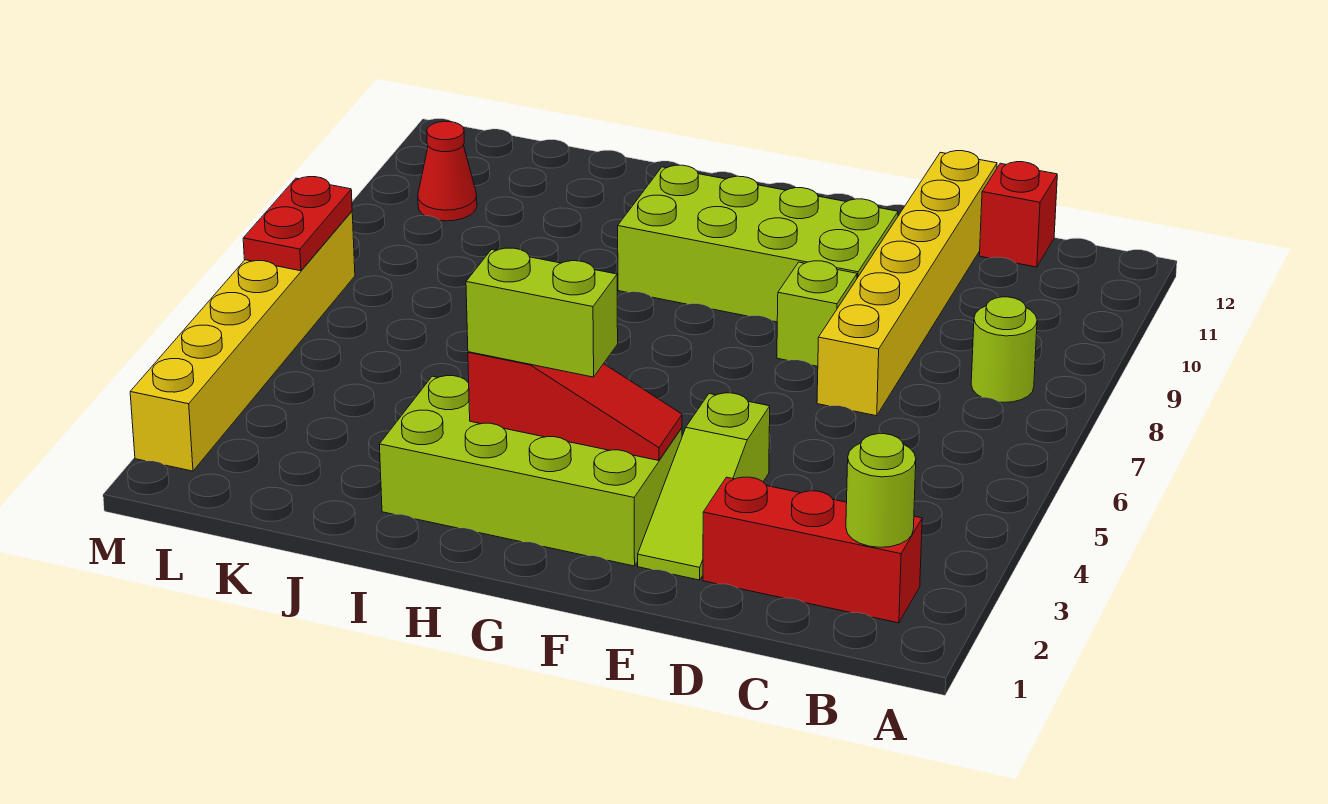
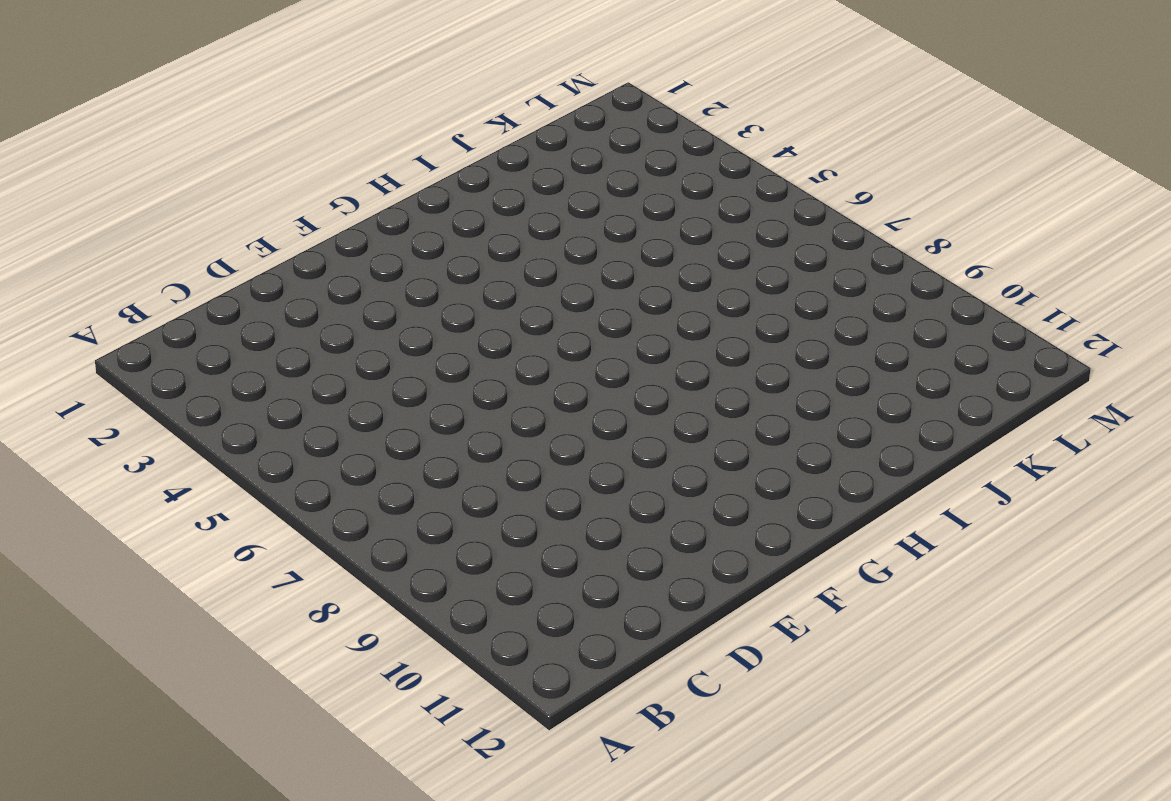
none -> red 1x3 brick [703,477,922,623]
none -> lime 1x1 round brick [971,297,1037,402]
none -> red 1x1 brick [979,162,1057,267]

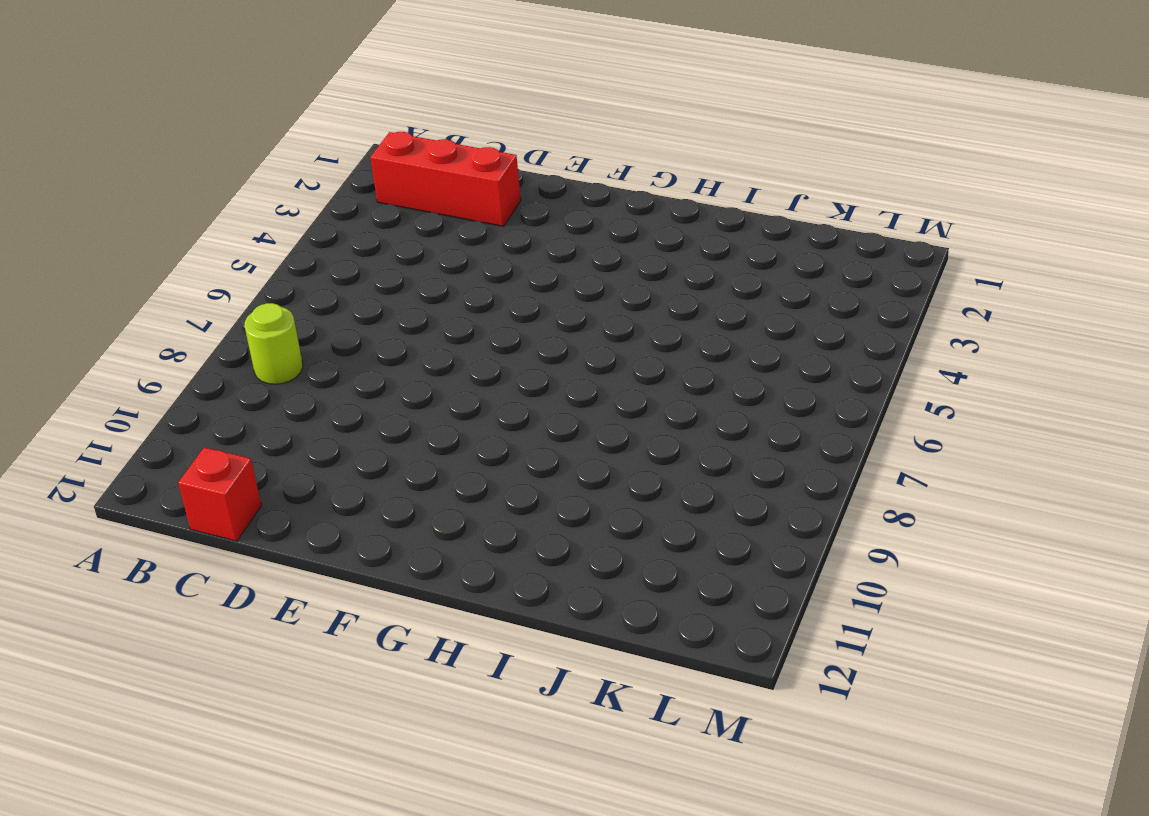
none -> yellow 1x6 brick [817,151,997,416]
none -> lime 1x3 slope [638,393,770,580]
none -> lime 1x1 brick [777,261,857,366]

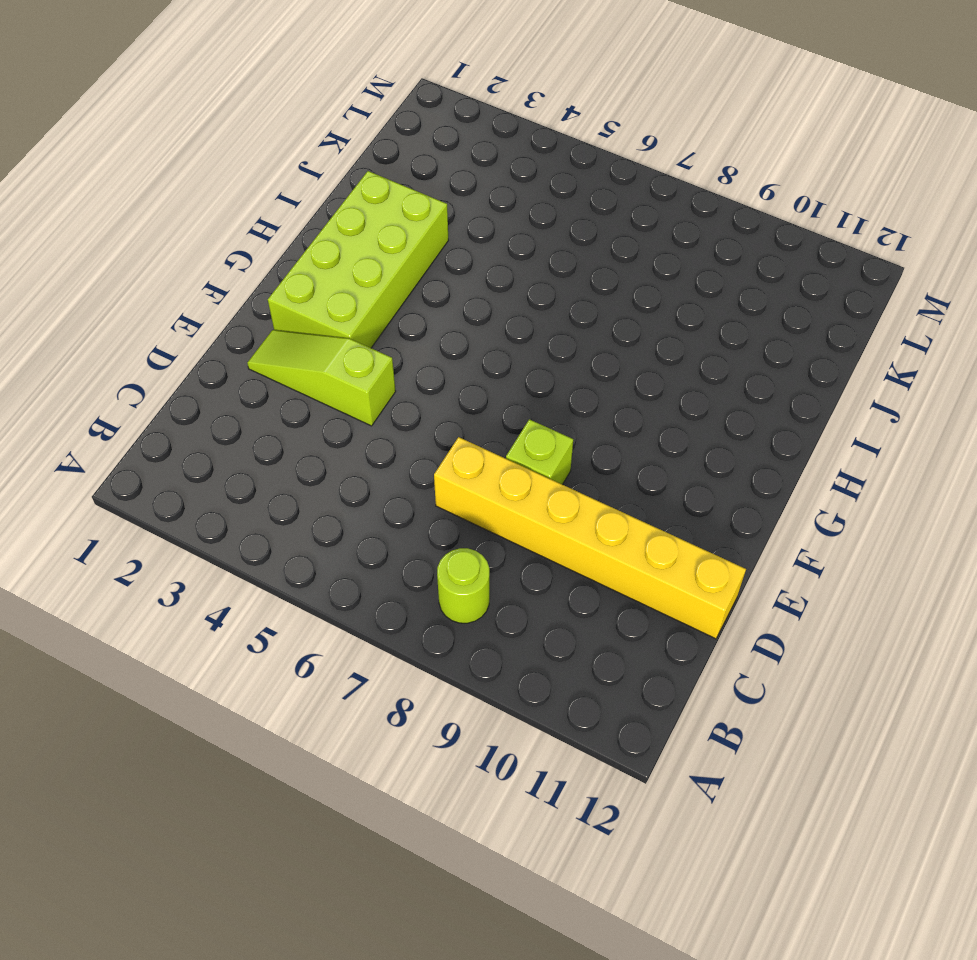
none -> red 1x3 brick [703,477,922,623]
none -> red 1x1 brick [979,162,1057,267]
none -> lime 2x4 brick [618,165,898,322]

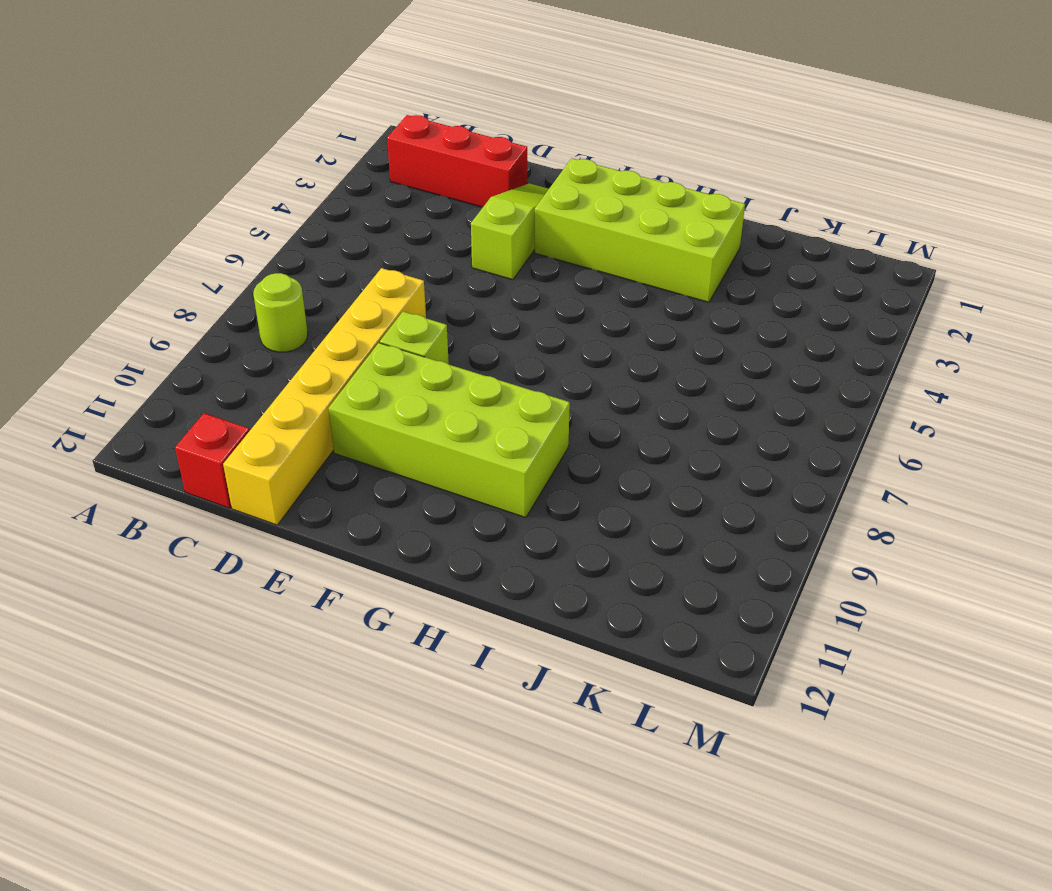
none -> red 1x1 cone [418,121,477,221]
none -> yellow 1x6 brick [130,211,355,471]
none -> lime 1x1 round brick [846,434,916,547]

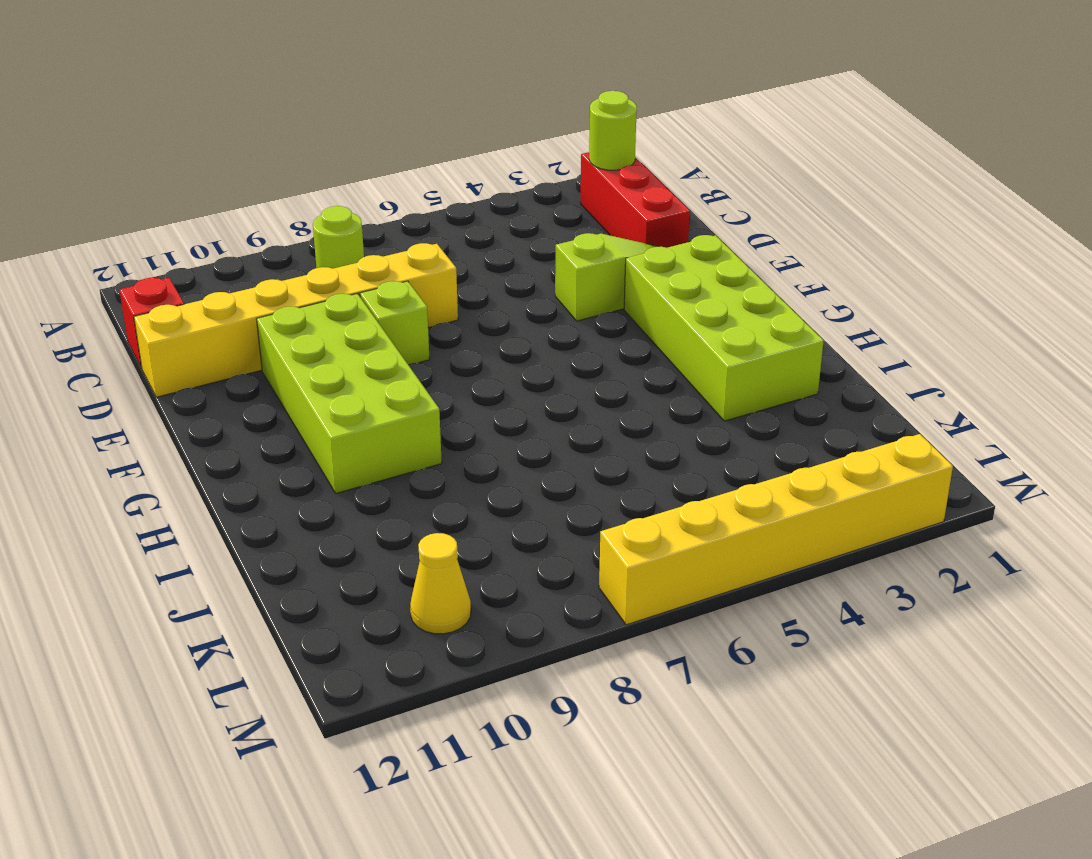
yellow 1x1 cone [410,533,471,634] -> red 1x1 cone [418,121,477,221]
none -> red 1x3 slope [468,352,682,461]
none -> red 1x2 plate [243,177,352,271]
none -> lime 1x2 brick [466,248,618,377]

